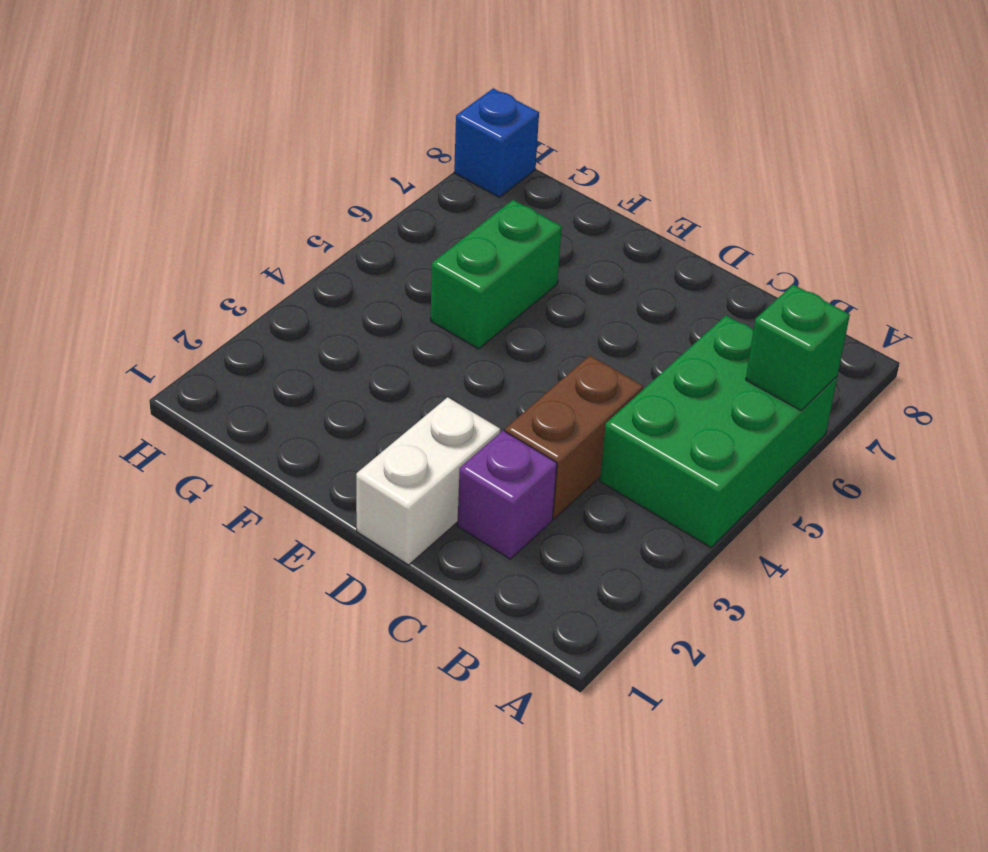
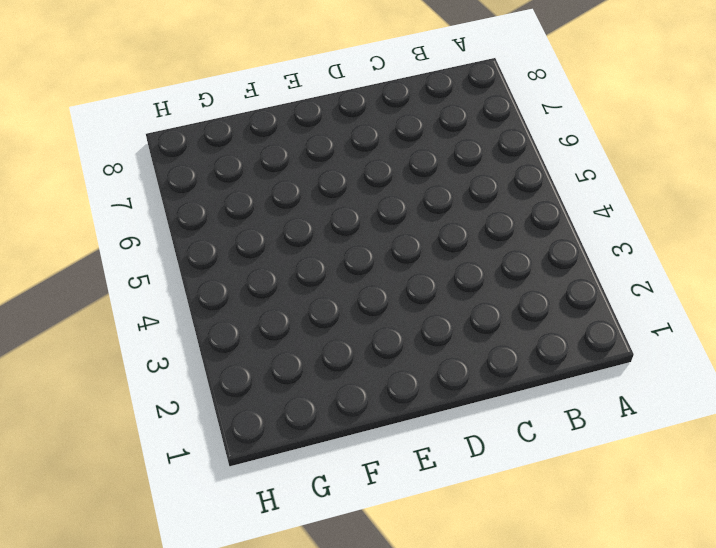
none -> green 2x3 brick [600,316,837,548]
none -> purple 1x1 brick [457,431,557,559]

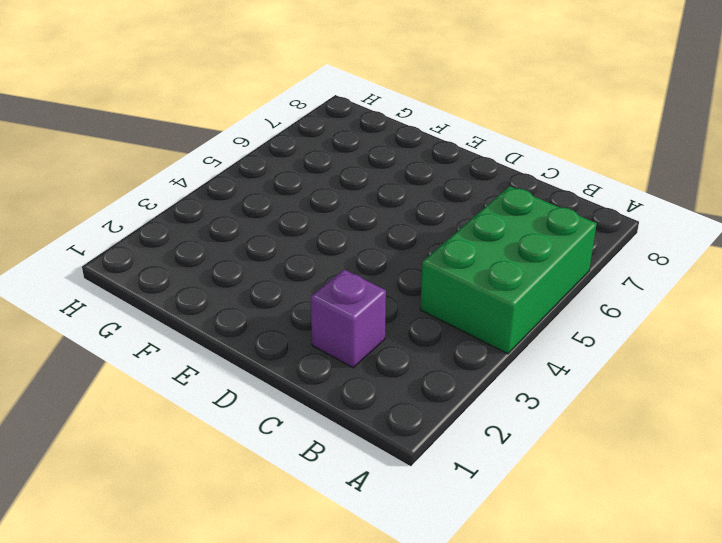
none -> brown 1x2 brick [505,356,643,519]
none -> white 1x2 brick [356,397,500,565]

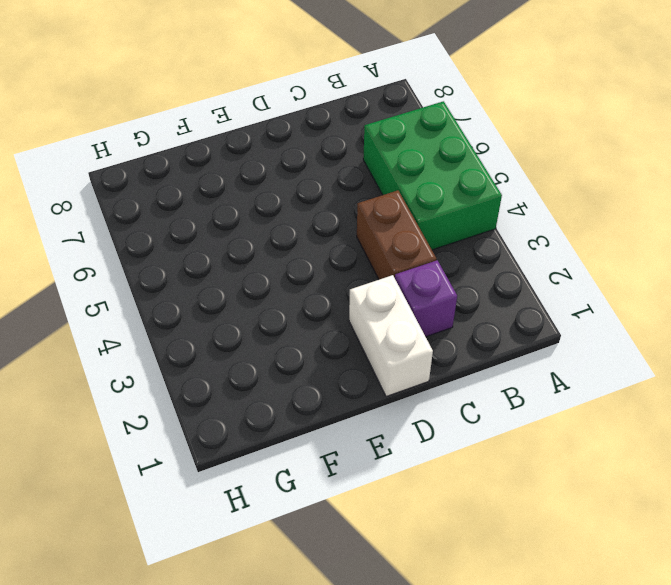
none -> green 1x2 brick [431,200,562,349]
none -> blue 1x1 brick [454,88,539,197]

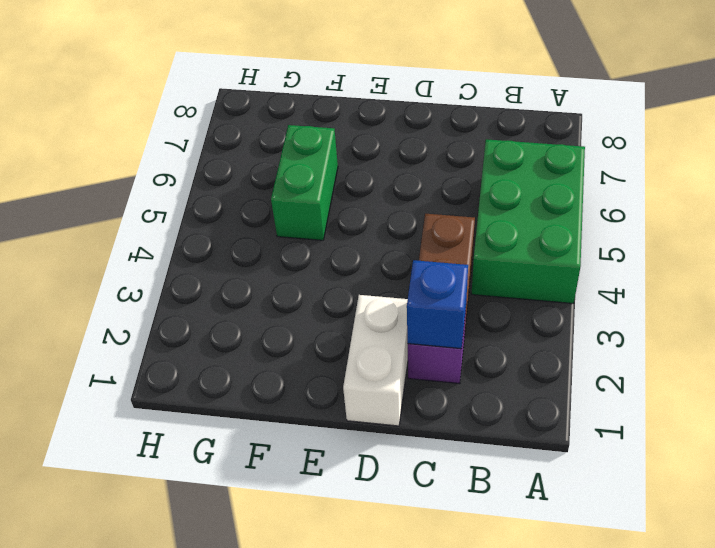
blue 1x1 brick [407,260,468,349] -> blue 1x1 brick moved to [454,88,539,197]
none -> green 1x1 brick [746,285,850,411]

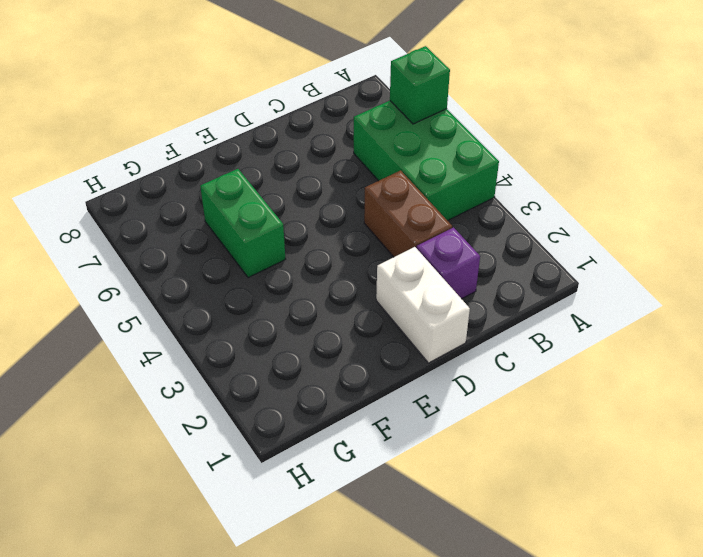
none -> blue 1x1 brick [454,88,539,197]

